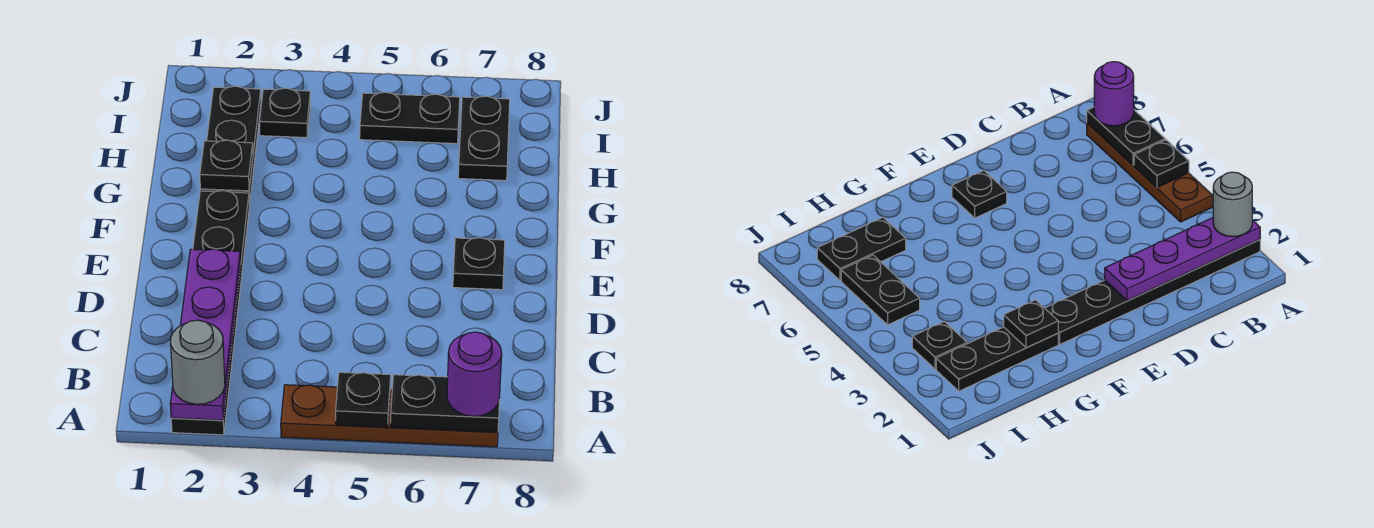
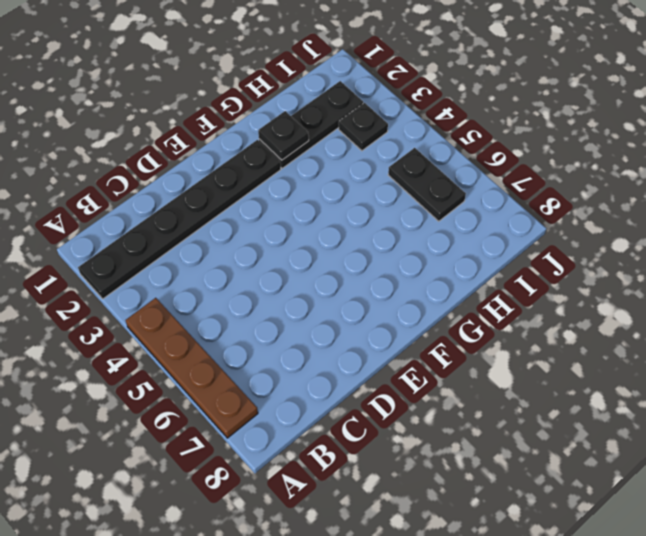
none -> black 1x1 plate [453,238,505,290]
none -> black 1x2 plate [458,96,510,180]
none -> purple 1x4 plate [170,249,241,420]

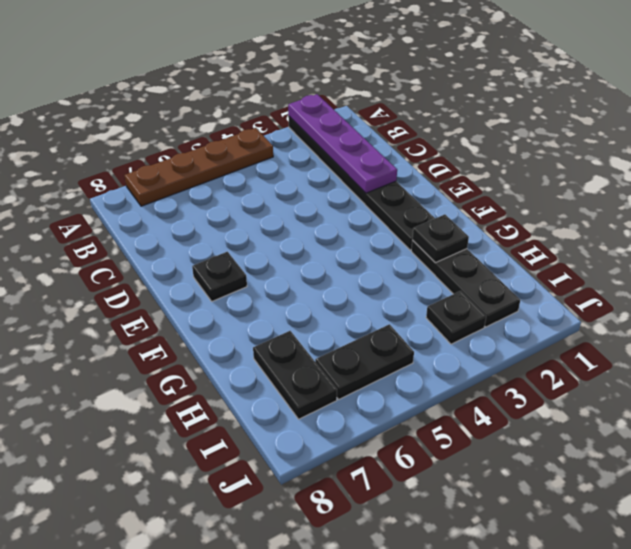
none -> black 1x1 plate [336,372,391,427]
none -> black 1x2 plate [391,375,499,432]
none -> grey 1x1 round brick [170,320,225,404]

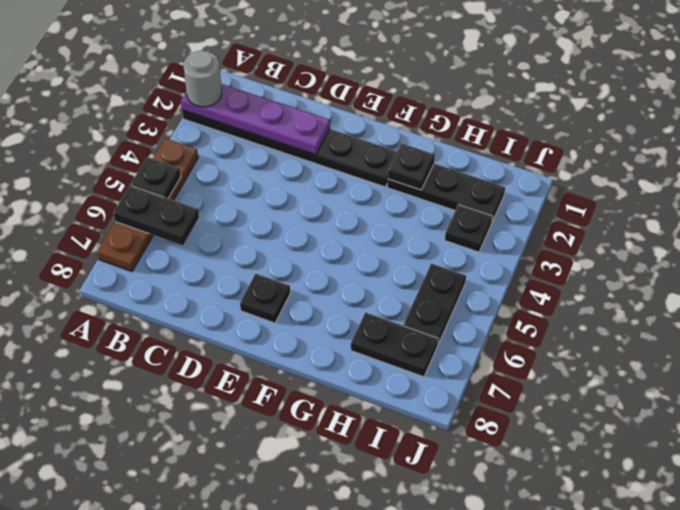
black 1x2 plate [113,185,199,245] -> black 1x2 plate turned to [391,375,499,432]
none -> purple 1x1 round brick [447,332,502,416]

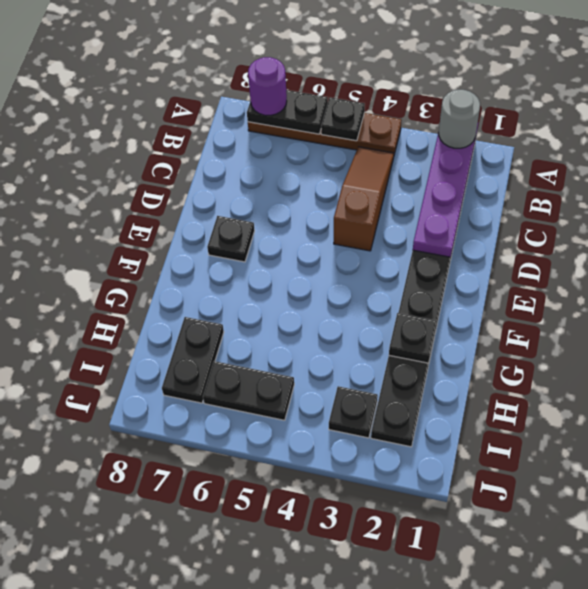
brown 1x3 slope [334,147,394,251] -> none

